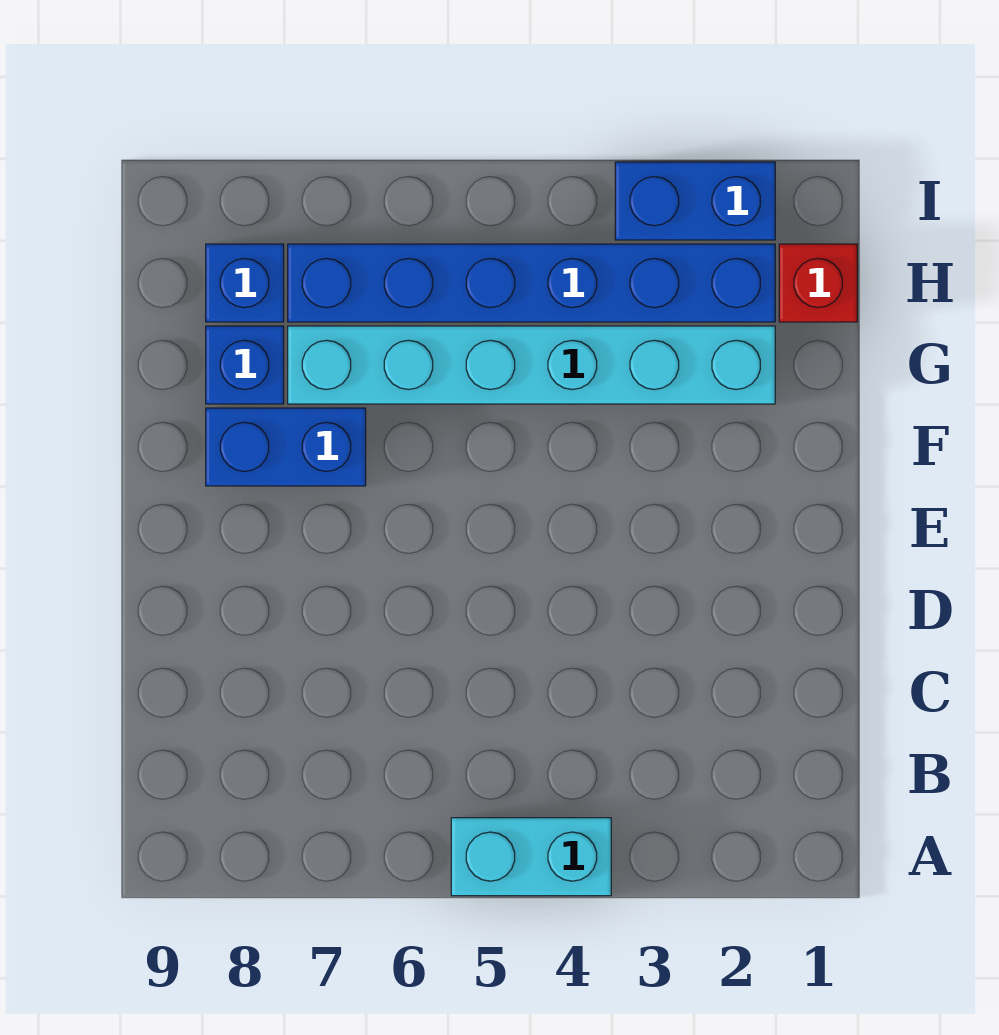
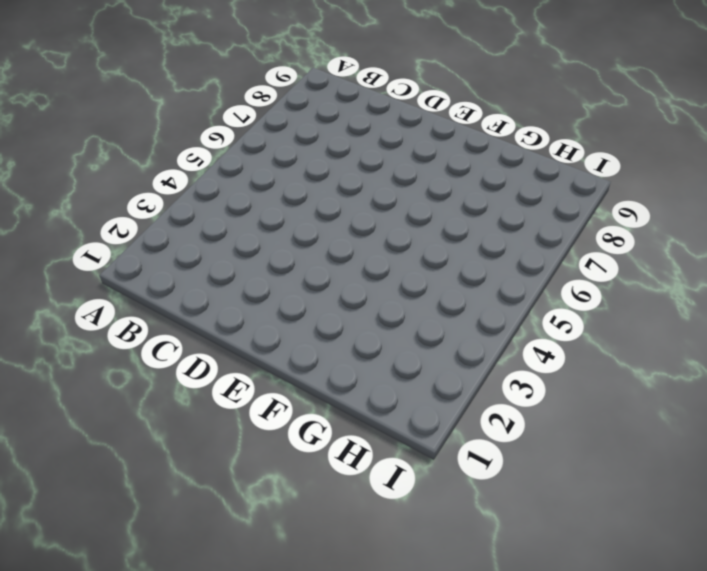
none -> cyan 1x2 brick [451,818,611,896]
none -> blue 1x2 brick [206,408,366,486]

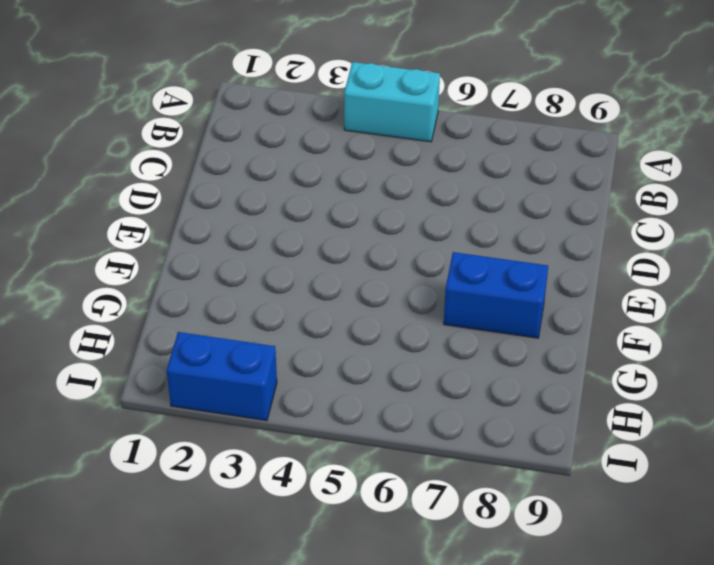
none -> cyan 1x6 brick [288,326,775,404]
none -> blue 1x1 brick [206,326,284,404]

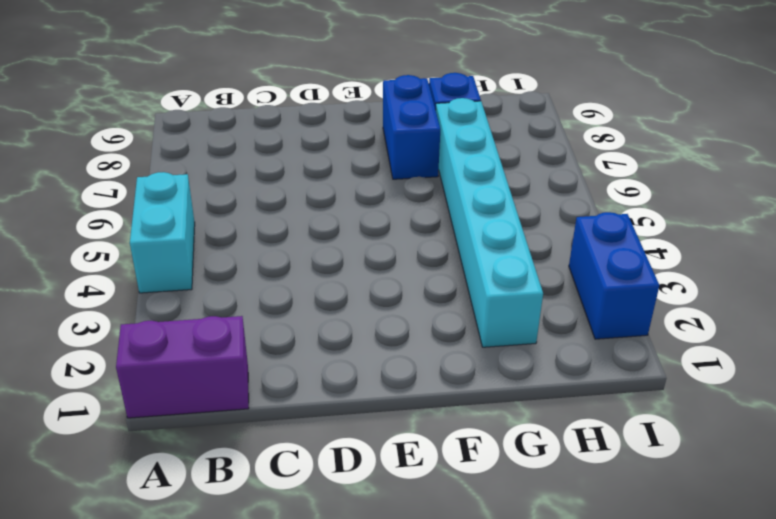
purple 1x2 brick [116,316,249,418] -> none
none -> red 1x1 brick [779,244,857,322]
none -> blue 1x6 brick [288,244,775,322]

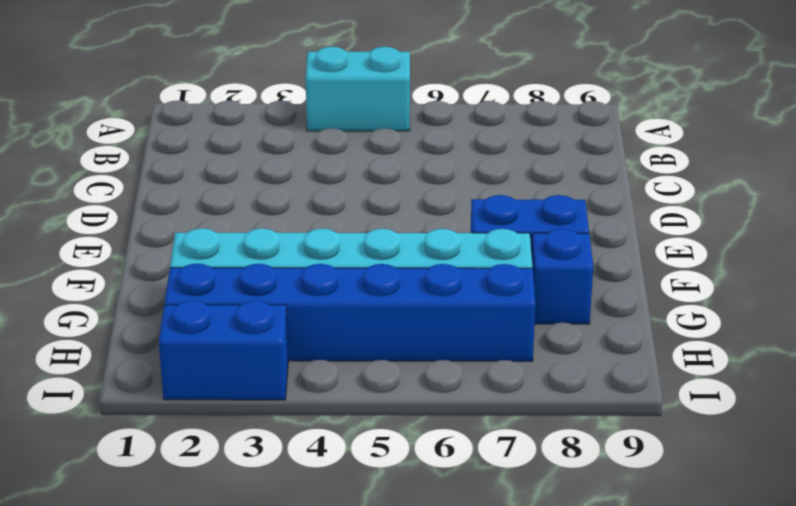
none -> red 1x1 brick [779,244,857,322]
none -> blue 1x1 brick [206,244,284,322]

